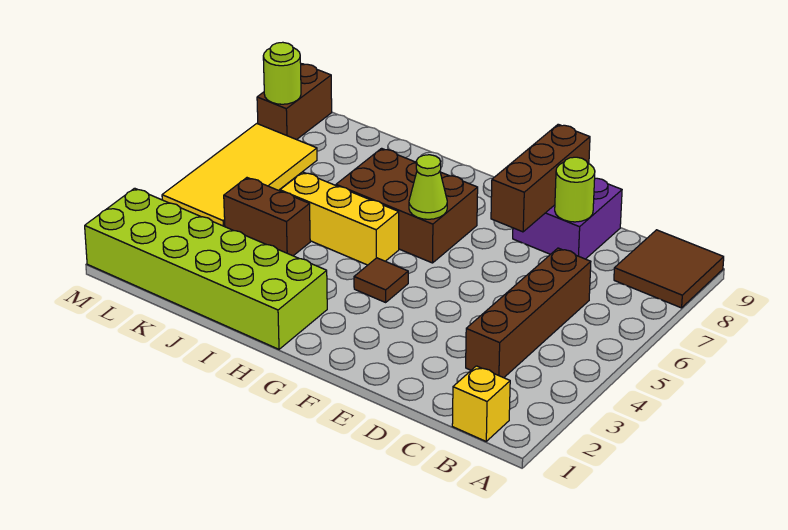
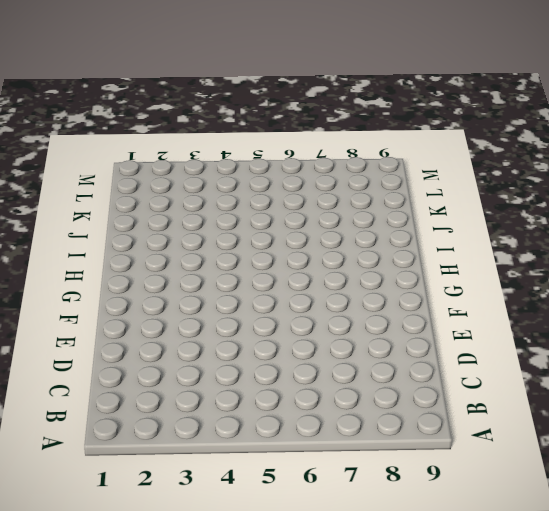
none -> brown 2x2 tile [614,230,724,308]
none -> yellow 1x1 brick [452,366,510,441]
none -> brown 1x4 brick [466,248,591,378]

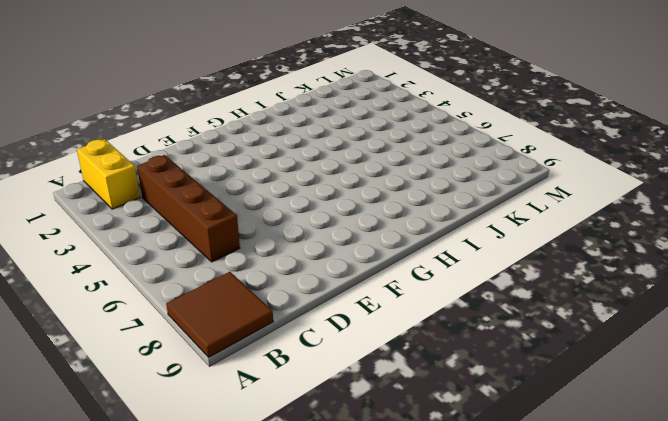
yellow 1x2 brick [77,139,140,209] -> yellow 1x1 brick [452,366,510,441]
none -> purple 2x2 brick [513,178,622,259]
none -> brown 1x1 tile [354,258,408,302]
none -> brown 2x3 brick [336,148,478,263]

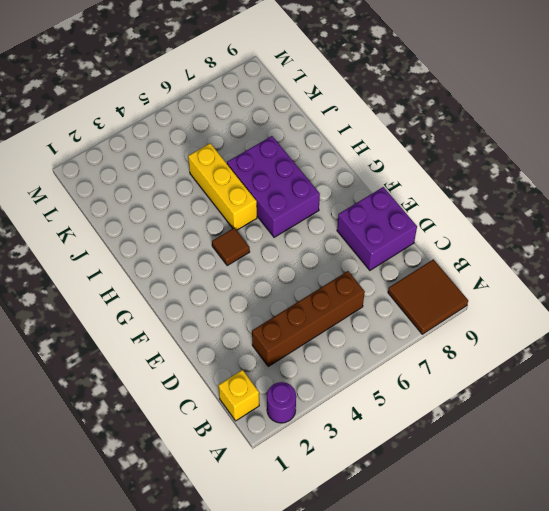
purple 1x1 round brick [267,382,296,423] -> none
purple 2x3 brick [227,136,320,237] -> brown 2x3 brick [336,148,478,263]
none -> lime 2x6 brick [85,188,327,349]
none -> brown 1x2 brick [224,178,310,256]
none -> yellow 2x4 tile [162,124,317,227]

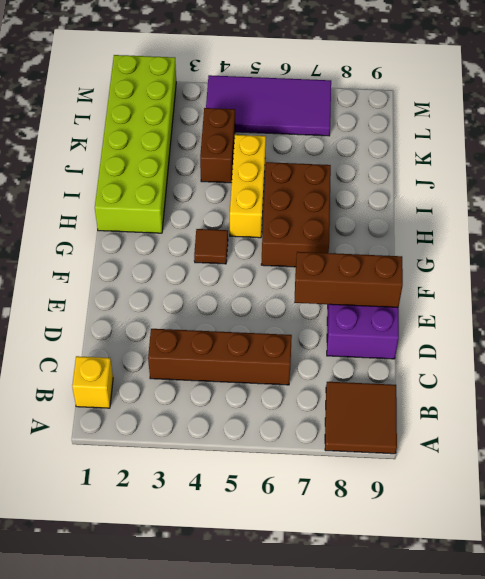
purple 2x4 tile [206,75,331,136] -> yellow 2x4 tile [162,124,317,227]
none -> brown 1x2 brick [257,64,332,140]
none -> lime 1x1 round brick [555,157,595,222]
none -> lime 1x1 cone [409,155,447,219]

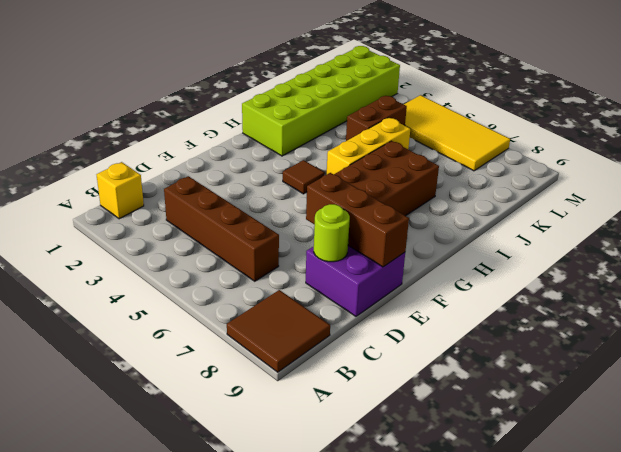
none -> brown 1x2 brick [257,64,332,140]
none -> lime 1x1 cone [409,155,447,219]
none -> lime 1x1 round brick [263,42,301,104]

